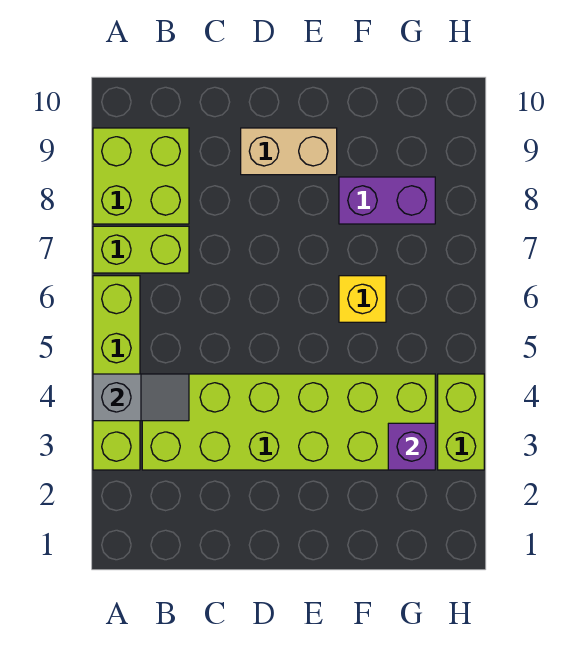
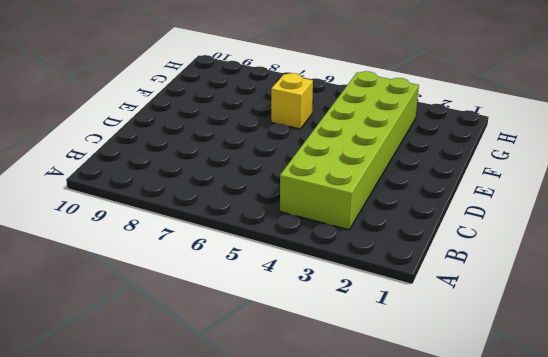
none -> lime 1x4 brick [93,276,140,470]
none -> lime 1x2 brick [93,226,189,273]

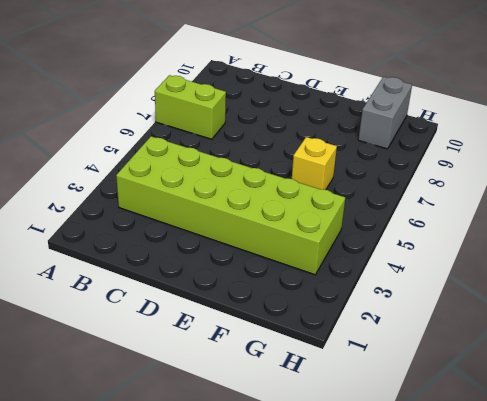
grey 1x2 brick [358,77,412,149] -> none
none -> lime 1x4 brick [93,276,140,470]
none -> lime 2x2 brick [93,128,189,224]

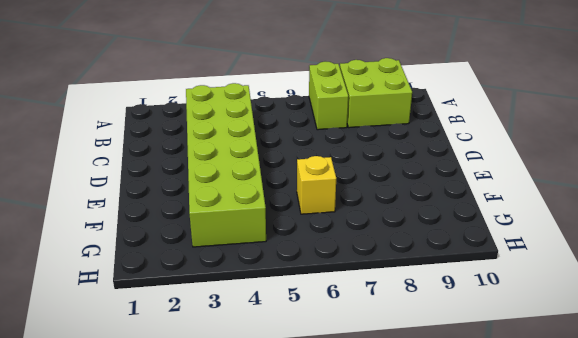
none -> lime 1x4 brick [93,276,140,470]
none -> tan 1x2 brick [241,128,337,175]

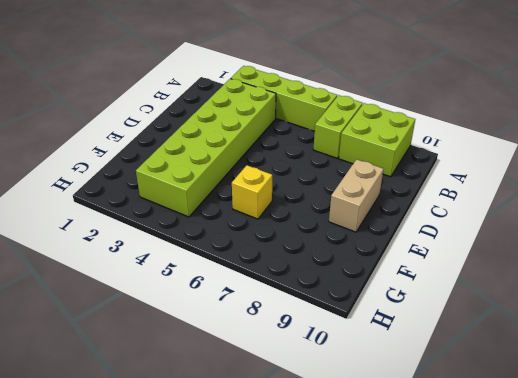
none -> purple 1x2 brick [339,177,435,224]
none -> lime 1x2 brick [438,374,484,470]

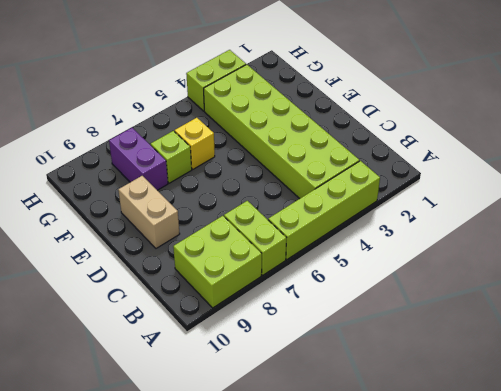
lime 1x1 brick [151,131,192,183] -> none
none -> grey 1x2 slope [93,374,189,421]
none -> purple 1x1 brick [388,423,435,470]

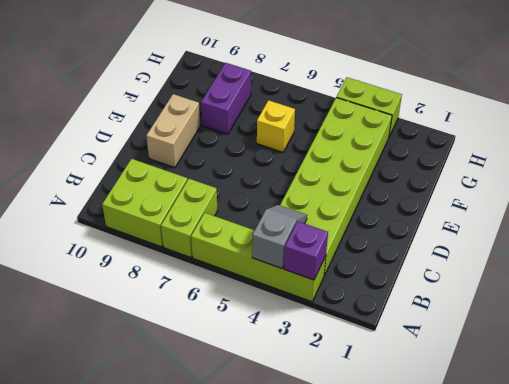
purple 1x1 brick [284,221,328,280] -> purple 1x1 brick moved to [388,423,435,470]

